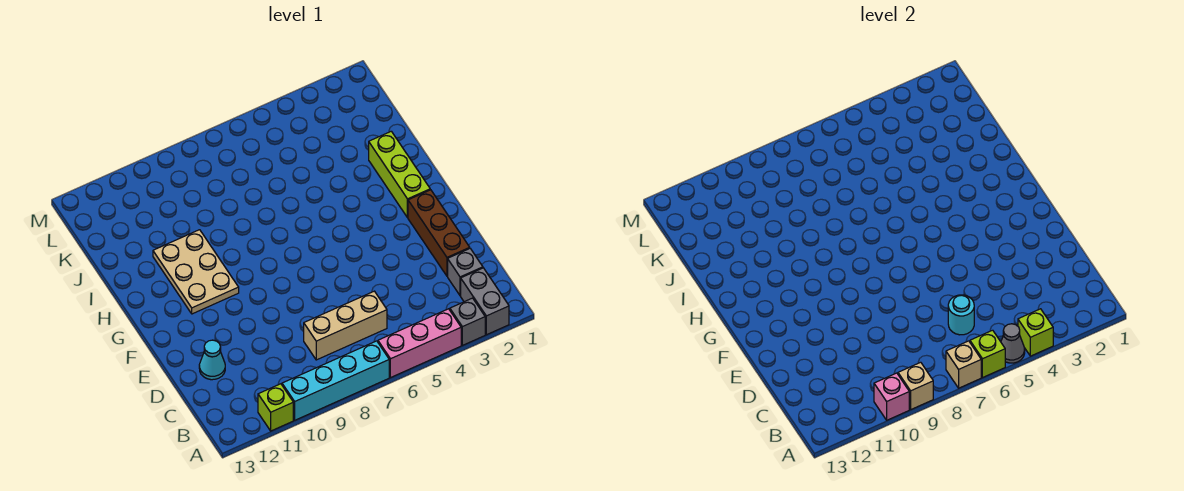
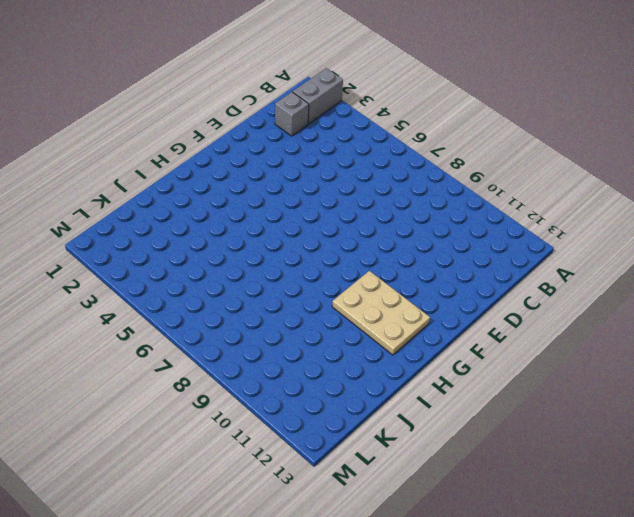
tan 2x3 plate [332,271,430,355] -> tan 2x3 plate turned to [153,230,239,314]
none -> grey 1x1 brick [450,298,485,345]
none -> pink 1x3 brick [378,309,461,378]
none -> cyan 1x4 brick [282,341,389,420]

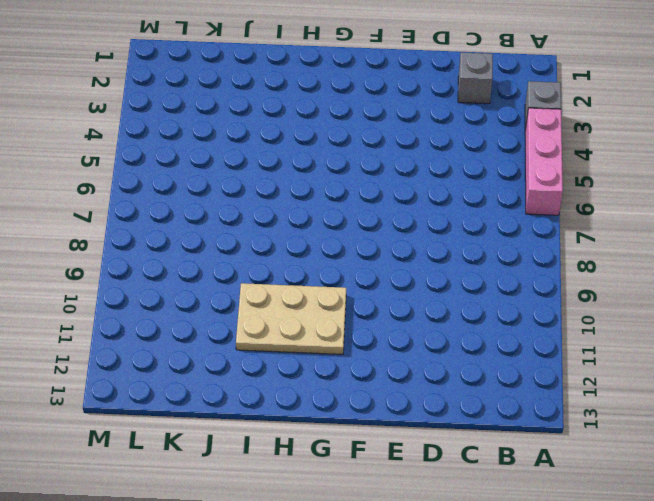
none -> grey 1x2 brick [461,268,509,335]
none -> cyan 1x4 brick [282,341,389,420]
none -> lime 1x1 brick [258,384,293,431]

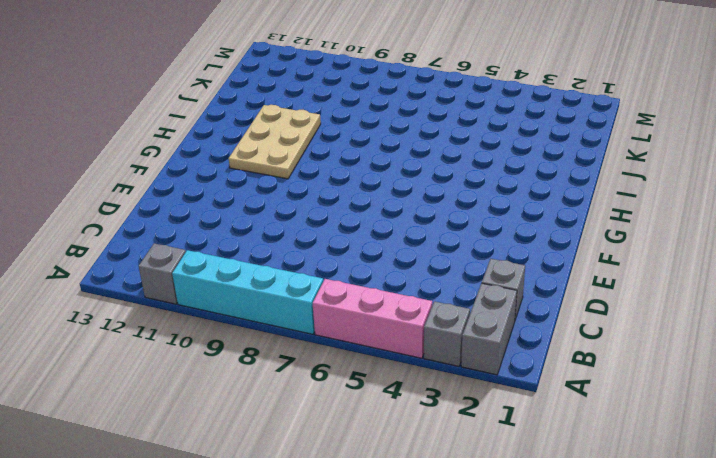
grey 1x1 brick [139,243,186,304] -> lime 1x1 brick [258,384,293,431]
none -> tan 1x3 brick [304,291,387,360]
none -> brown 1x3 brick [408,190,470,276]
none -> cyan 1x1 cone [199,340,225,380]

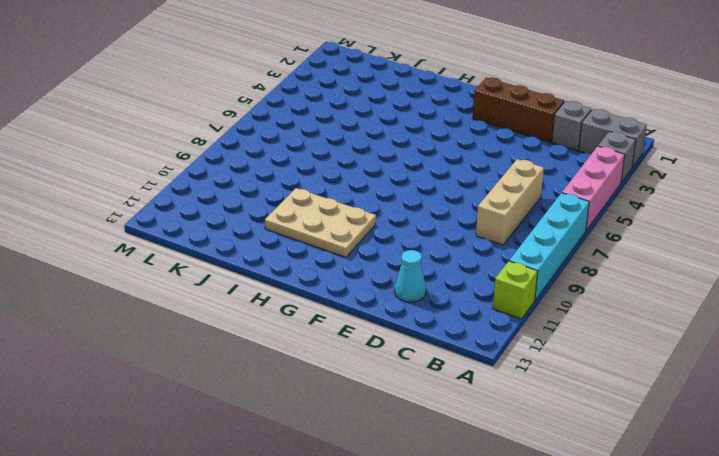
none -> lime 1x3 brick [369,131,430,218]
none -> lime 1x1 brick [1018,309,1053,356]
none -> grey 1x1 cone [1001,324,1025,363]

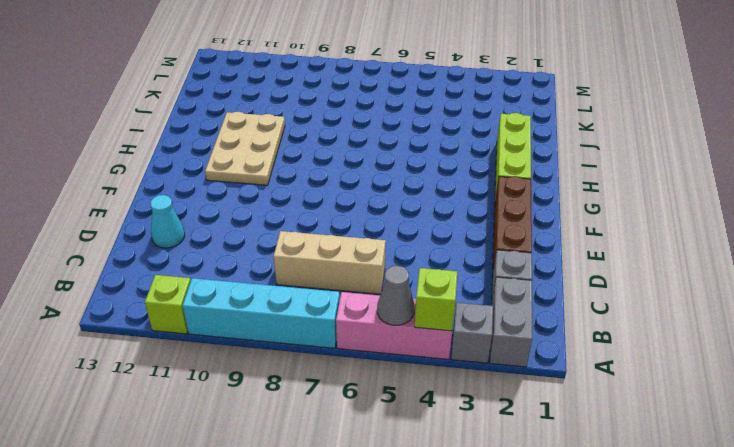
none -> lime 1x1 brick [970,330,1005,378]
none -> tan 1x1 brick [946,341,981,388]
none -> tan 1x1 brick [898,362,933,409]

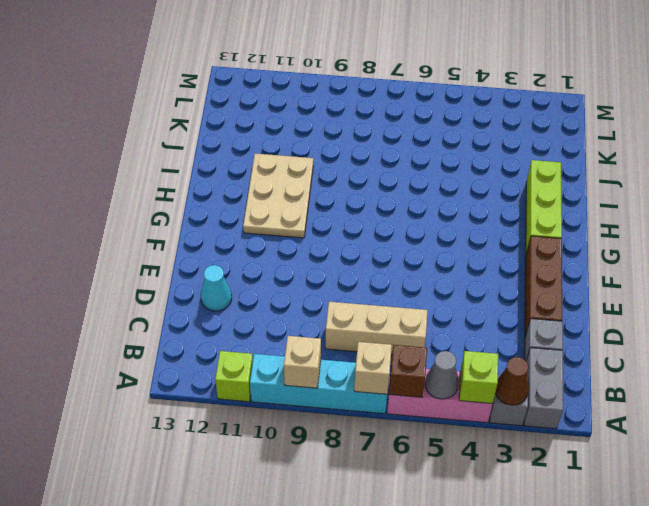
brown 1x1 cone [495,357,529,405] -> none
brown 1x1 brick [389,345,427,397] -> lime 1x1 brick [970,330,1005,378]
none -> pink 1x1 brick [874,373,909,420]
none -> cyan 1x1 round brick [948,295,974,335]

